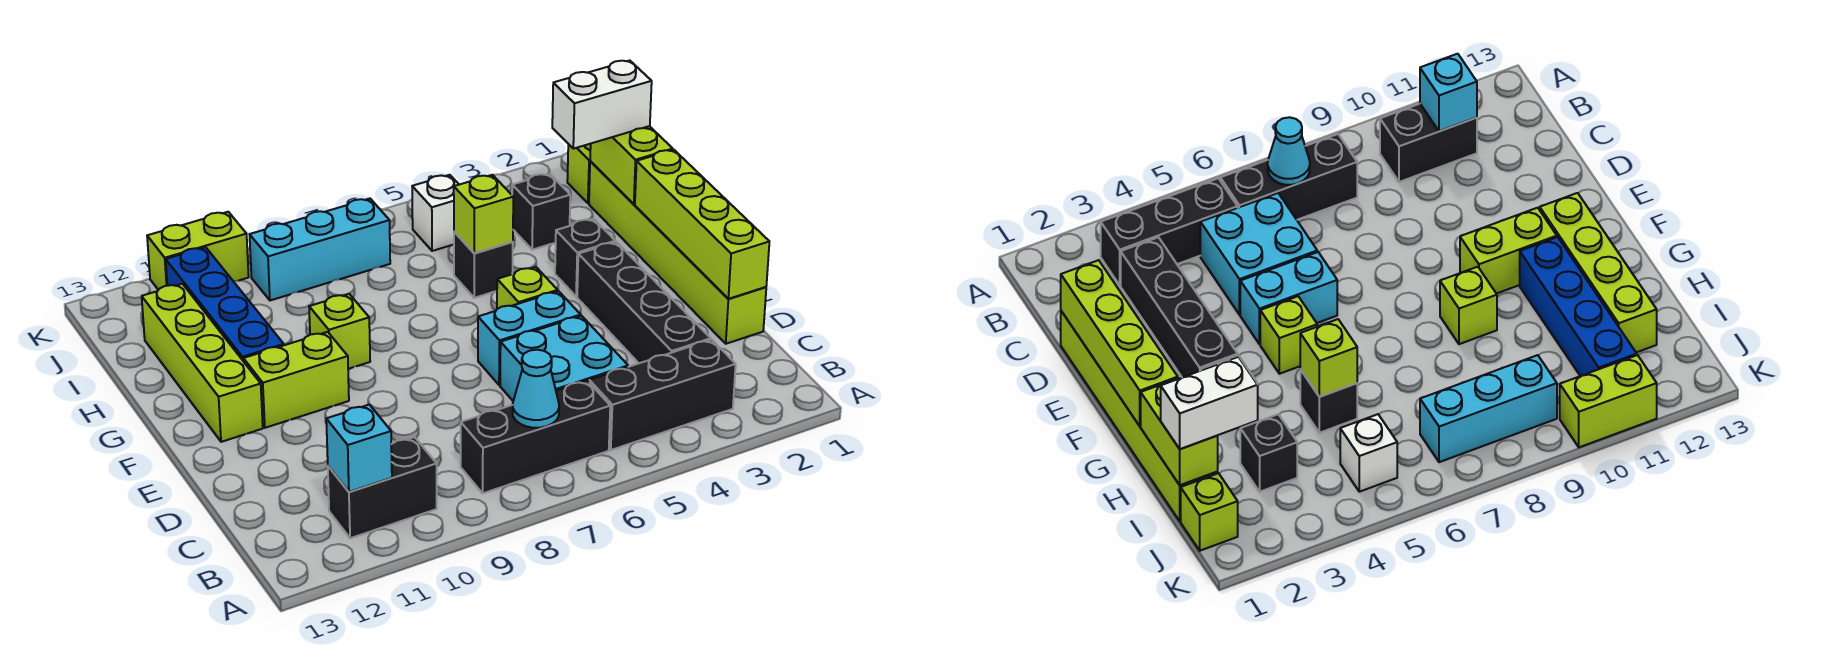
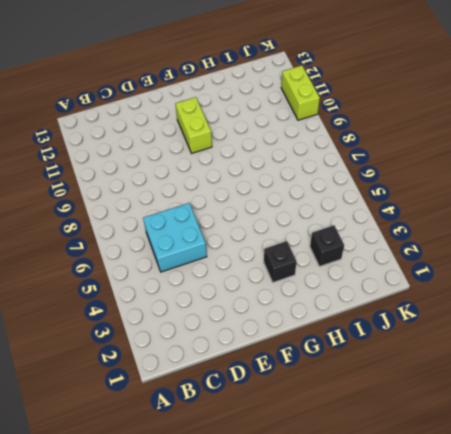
none -> black 1x3 brick [589,340,736,450]
none -> black 1x3 brick [461,381,610,493]
none -> black 1x2 brick [328,437,437,538]

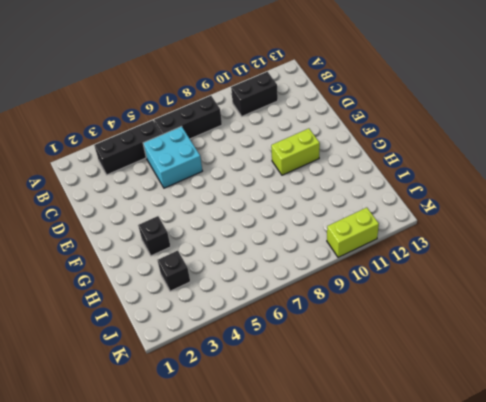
none -> black 1x4 brick [577,242,711,363]
none -> lime 1x6 brick [589,161,766,344]
none -> cyan 1x2 brick [478,291,581,385]

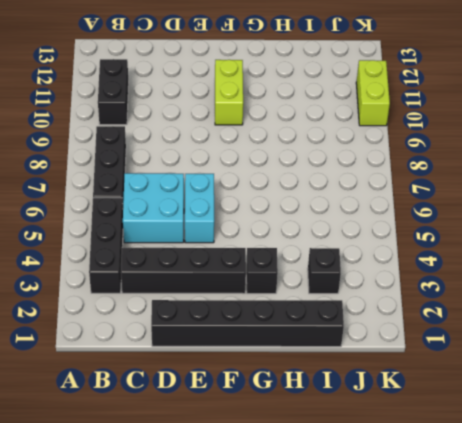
black 1x6 brick [151,300,344,347] -> lime 1x6 brick [589,161,766,344]
none -> lime 1x1 brick [497,267,558,309]
none -> lime 1x4 brick [142,284,263,442]
none -> lime 1x1 brick [309,294,370,369]

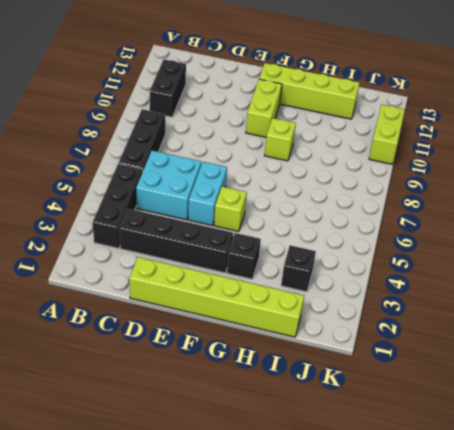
none -> blue 1x4 brick [166,247,284,361]
none -> black 1x1 brick [454,232,513,298]
none -> lime 1x1 brick [567,144,591,203]

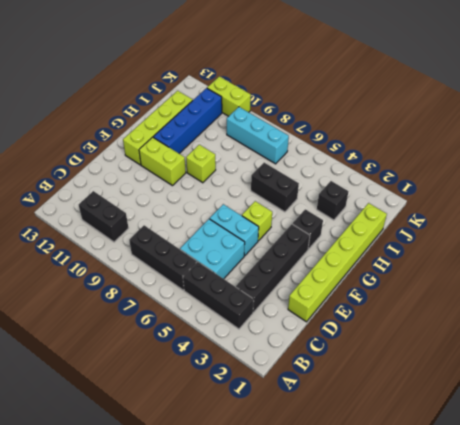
black 1x2 brick [251,163,299,212] -> black 1x1 brick [454,232,513,298]
none -> lime 1x1 brick [567,144,591,203]
none -> white 1x1 brick [412,175,459,251]
none -> cyan 1x1 cone [513,350,559,428]

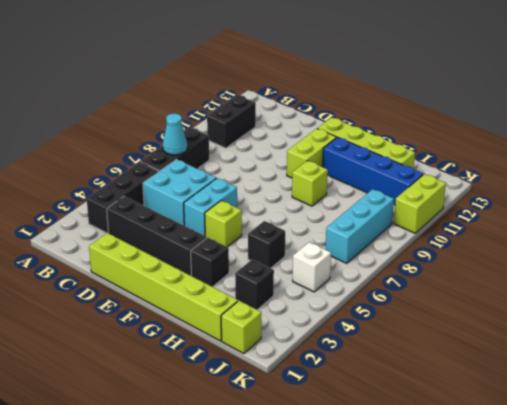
none -> cyan 1x1 brick [326,405,392,492]
none -> lime 1x4 brick [635,150,769,299]
none -> lime 1x2 brick [590,126,673,204]

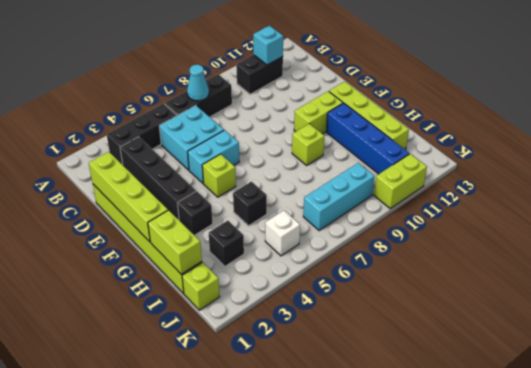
none -> lime 1x1 brick [454,175,513,253]
none -> white 1x2 brick [552,61,652,149]

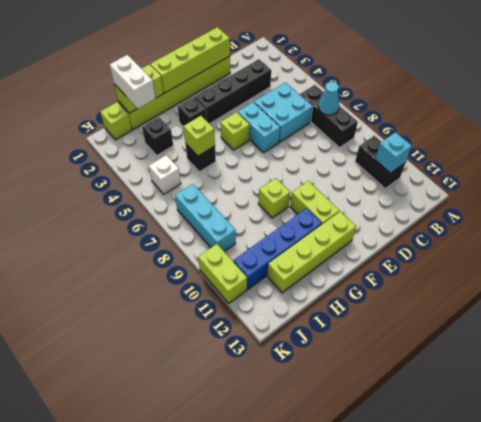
none -> black 1x3 brick [589,340,736,450]

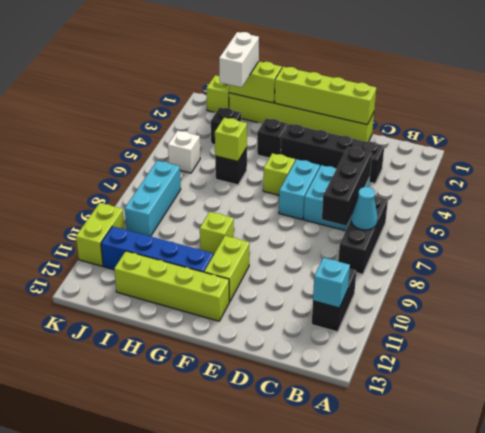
black 1x3 brick [322,147,372,226] -> black 1x3 brick moved to [589,340,736,450]

